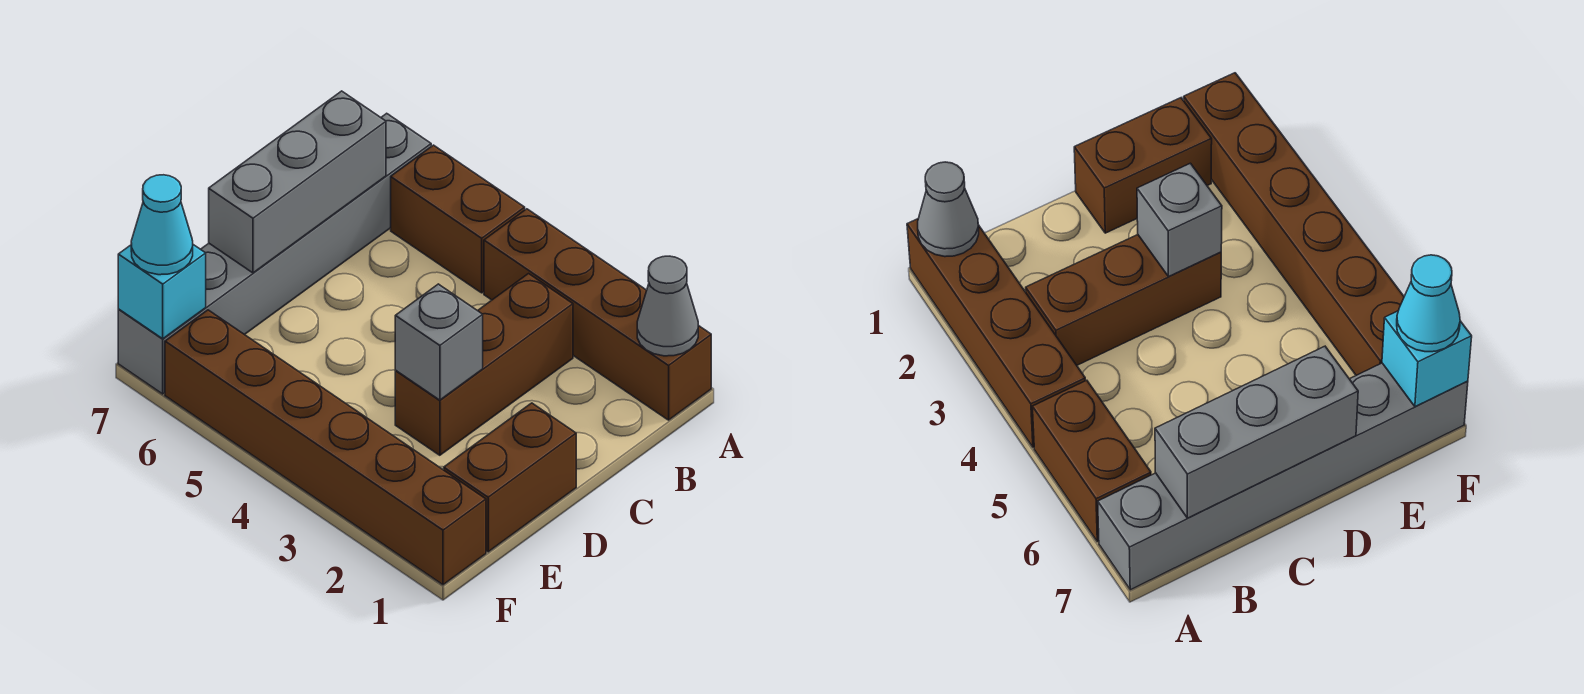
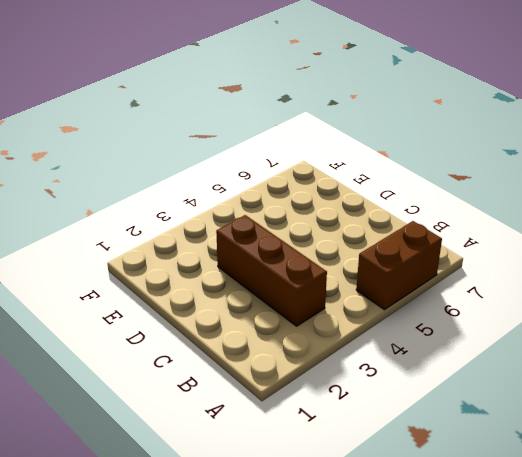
none -> brown 1x4 brick [484,209,711,420]
none -> grey 1x6 brick [118,113,431,394]

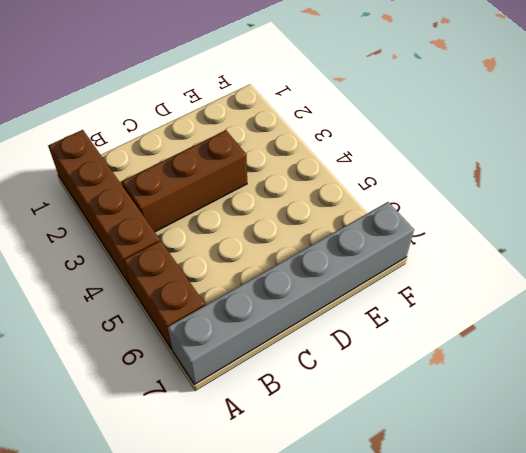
none -> brown 1x2 brick [444,403,576,552]
none -> brown 1x6 brick [165,310,486,585]

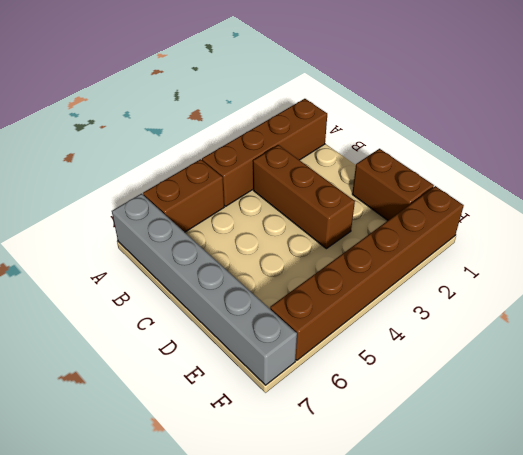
none -> grey 1x1 cone [637,256,698,356]
none -> grey 1x3 brick [209,91,386,273]

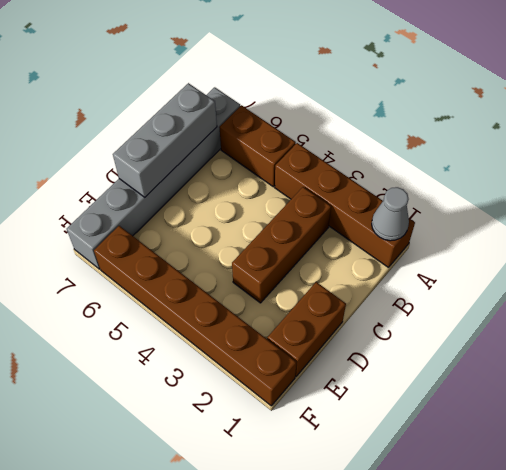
none -> grey 1x1 brick [395,284,483,400]
none -> cyan 1x1 brick [118,245,206,339]

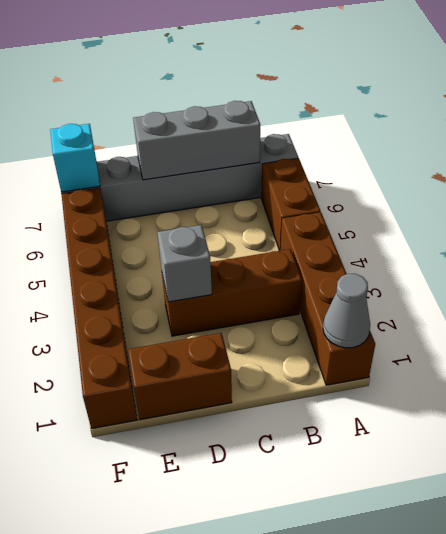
none -> cyan 1x1 cone [131,175,193,275]

